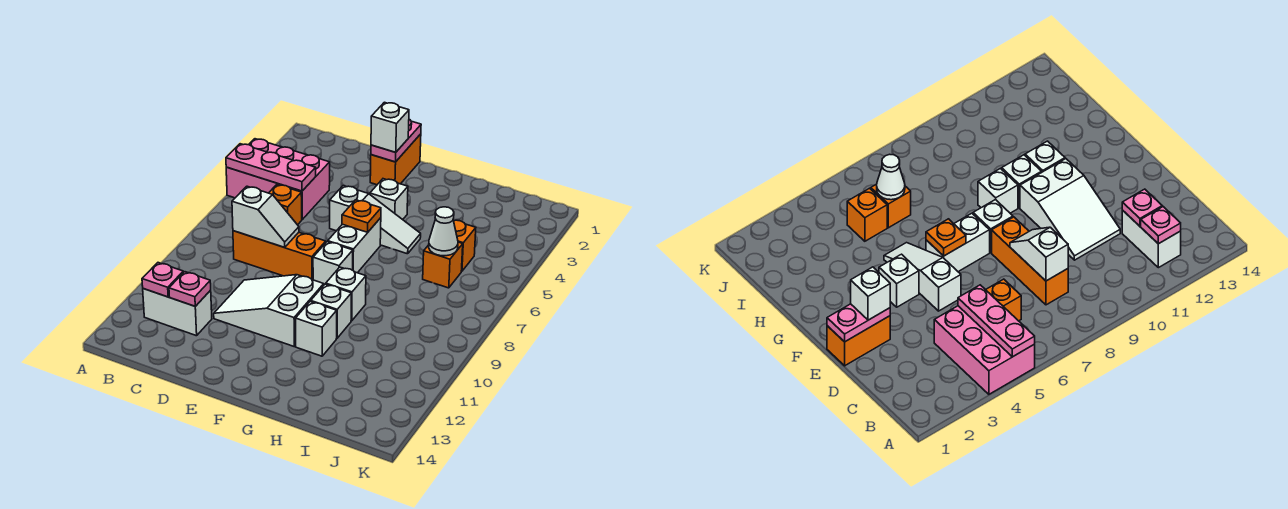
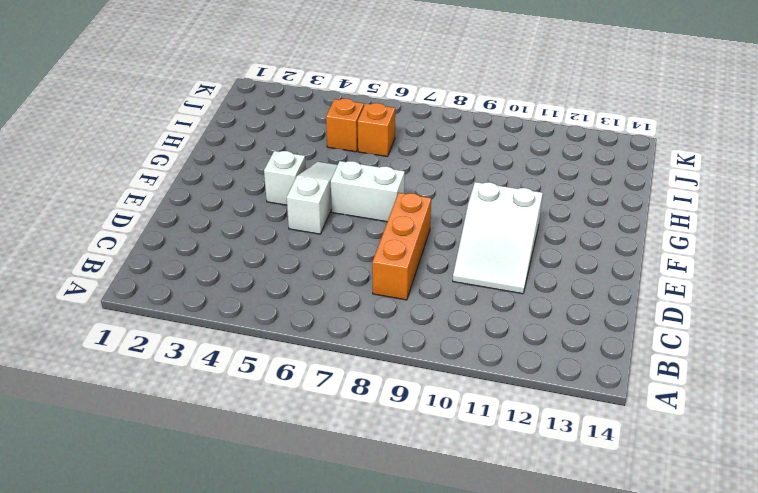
none -> pink 2x3 brick [226,139,330,219]
none -> white 1x2 brick [143,289,212,336]
none -> orange 1x1 brick [269,185,302,225]

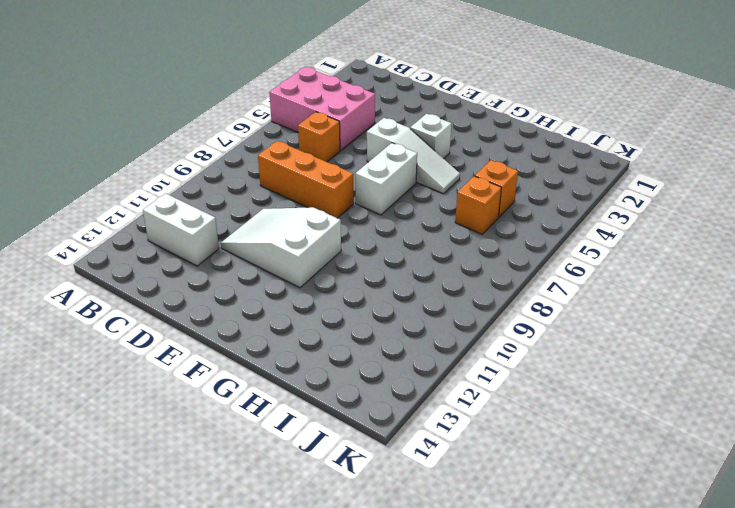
none -> orange 1x2 brick [370,134,421,185]
none -> white 1x1 brick [313,242,353,285]
none -> white 1x1 brick [326,267,366,321]

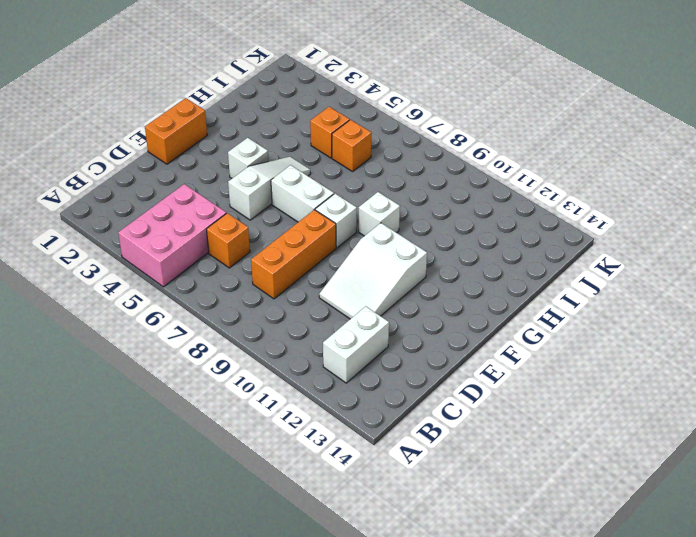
orange 1x2 brick [145,98,207,164] -> orange 1x2 brick turned to [370,134,421,185]
none -> white 1x1 brick [311,284,351,338]
none -> white 1x1 brick [295,301,337,356]
none -> pink 1x3 plate [226,144,316,191]

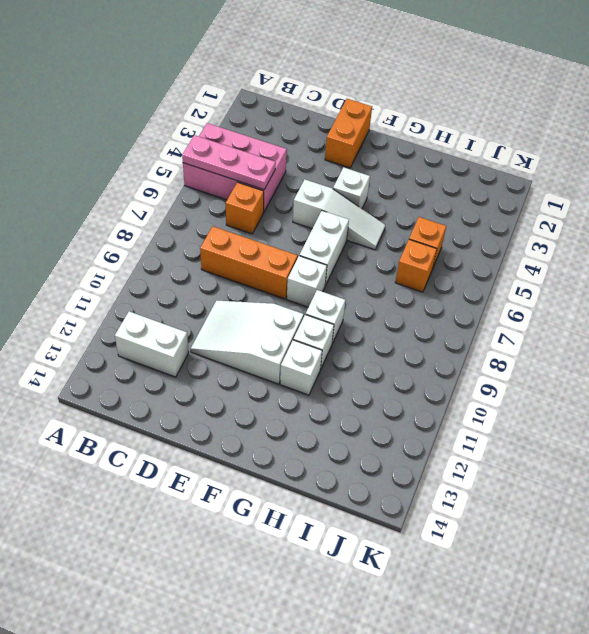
none -> pink 1x1 plate [142,263,183,297]
none -> white 1x2 slope [232,186,299,247]
none -> pink 1x1 plate [169,272,211,306]

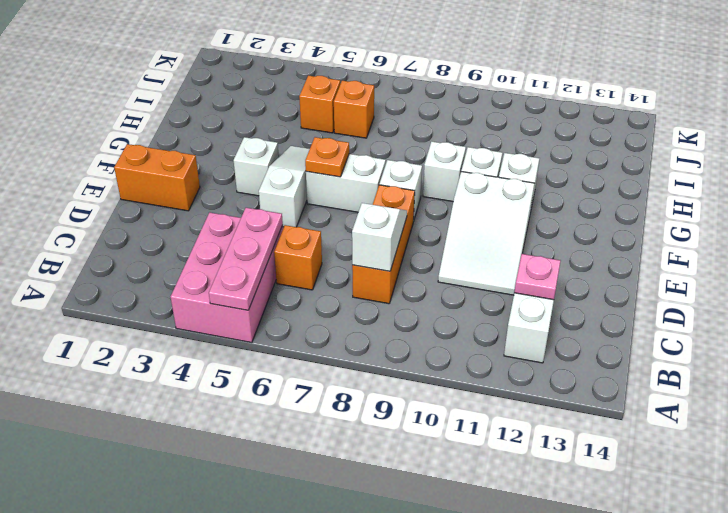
none -> pink 1x1 plate [142,263,183,297]
none -> pink 1x2 plate [371,119,421,162]
none -> white 1x1 cone [429,207,458,256]

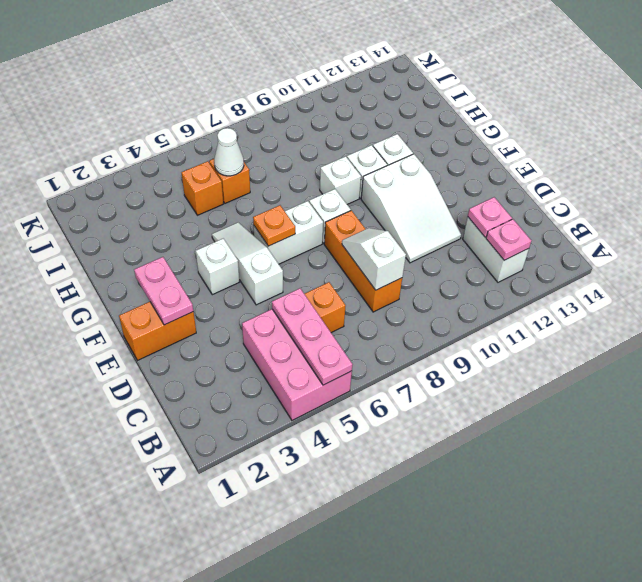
pink 1x2 plate [134,257,193,325] -> pink 1x2 plate turned to [371,119,421,162]
none -> white 1x1 brick [371,102,409,152]

